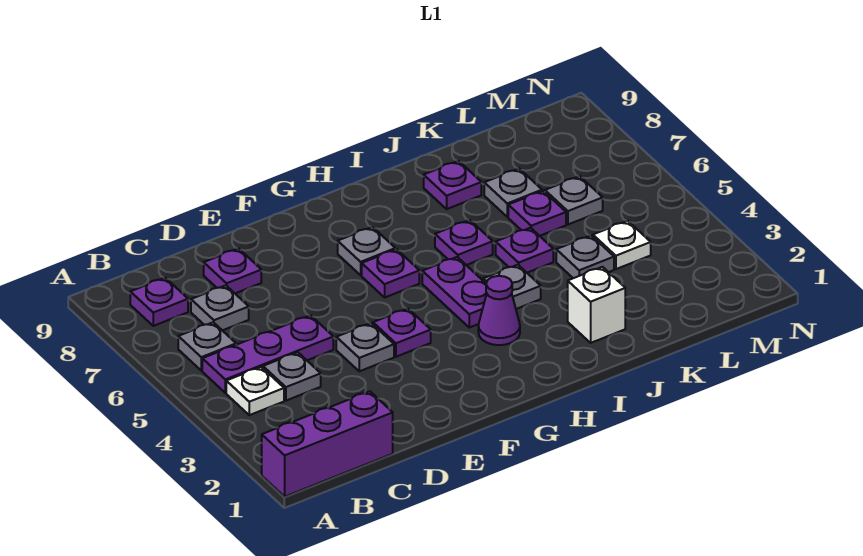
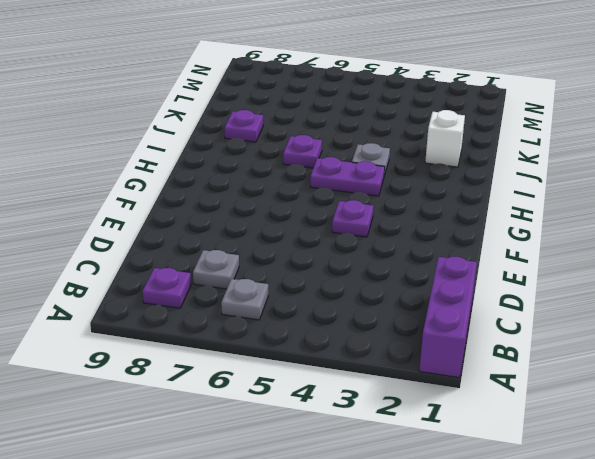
none -> white 1x1 plate [226,367,284,415]
none -> purple 1x3 plate [202,315,333,393]
none -> grey 1x1 plate [263,352,321,401]

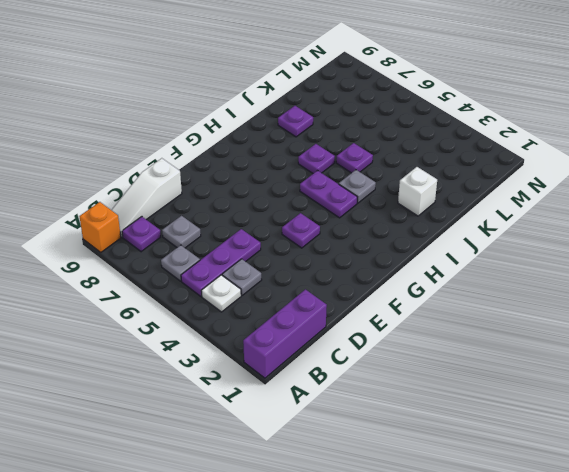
orange 1x1 brick [80,202,121,252] -> none
white 1x3 slope [112,158,182,237] -> none
none -> purple 1x1 plate [204,249,261,293]
none -> grey 1x1 plate [336,323,394,371]
none -> purple 1x1 plate [362,249,419,297]

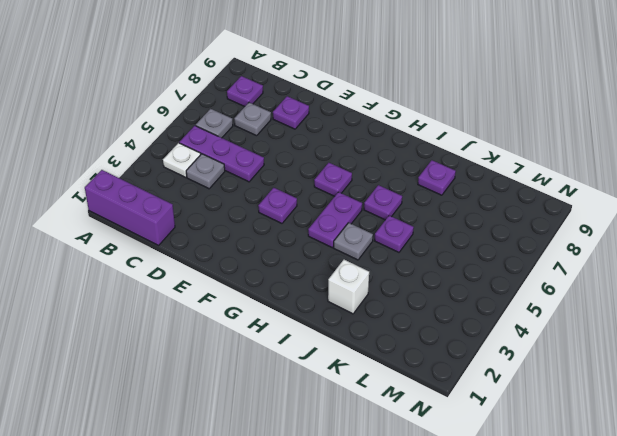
none -> grey 1x1 plate [336,323,394,371]
none -> grey 1x1 plate [338,227,395,275]
none -> purple 1x1 cone [478,276,520,345]

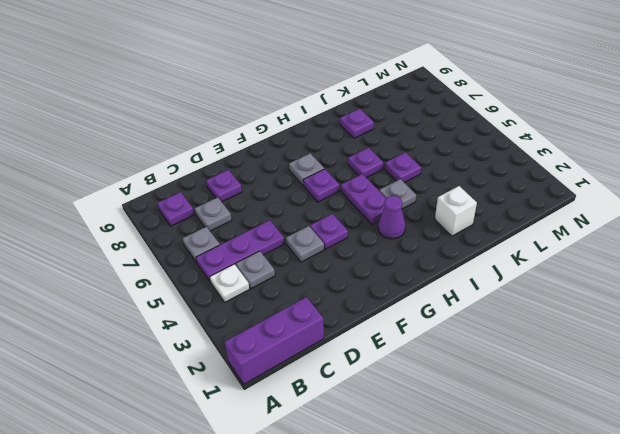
none -> grey 1x1 plate [556,236,614,278]
none -> purple 1x1 plate [508,191,566,236]
none -> grey 1x1 plate [484,169,542,217]

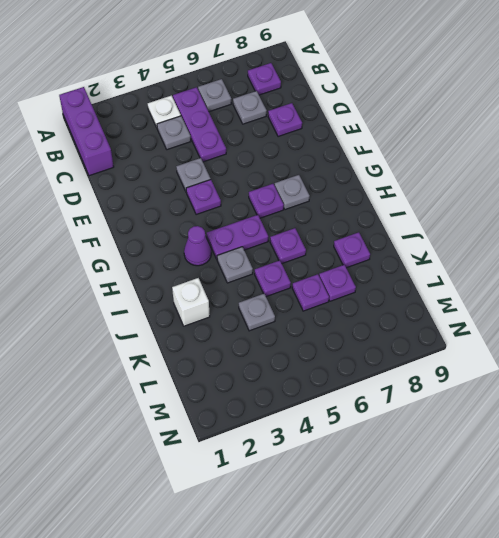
purple 1x1 plate [319,265,356,301] -> grey 1x1 plate [484,169,542,217]
none -> white 1x1 plate [593,221,651,269]
none -> grey 1x1 plate [545,176,603,224]

